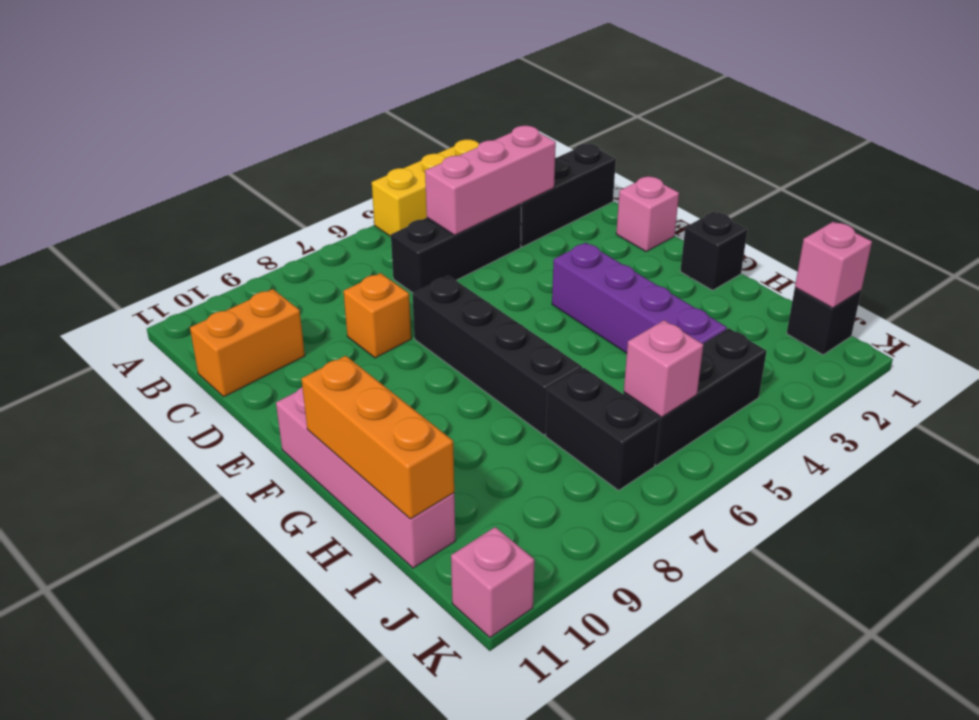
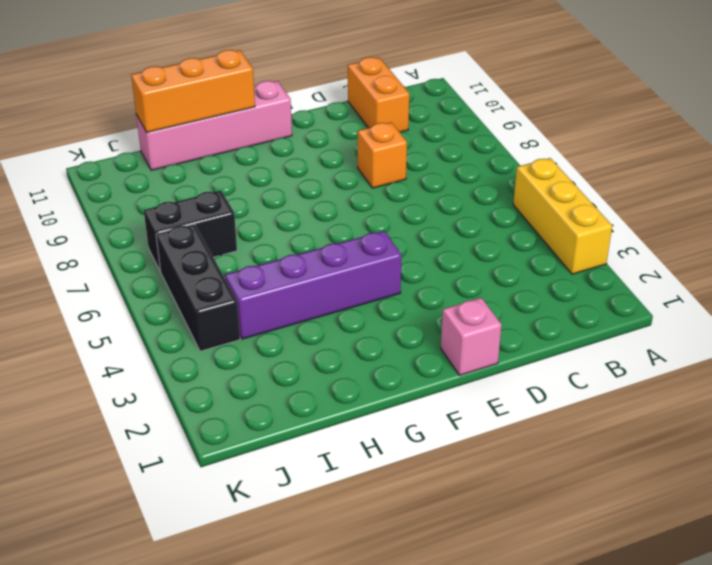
none -> black 1x3 brick [521,143,616,247]
none -> black 1x3 brick [391,204,521,293]
none -> black 1x4 brick [412,276,582,435]

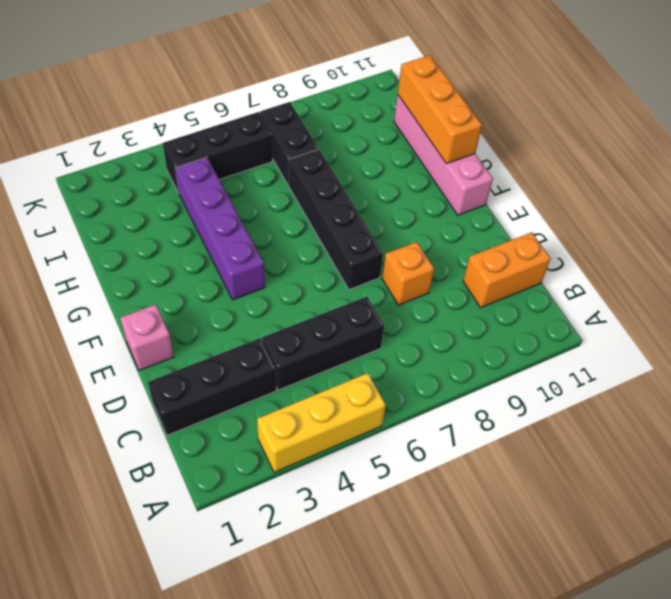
none -> black 1x1 brick [680,212,747,290]
none -> black 1x1 brick [787,288,861,355]
none -> pink 1x1 brick [451,527,535,638]

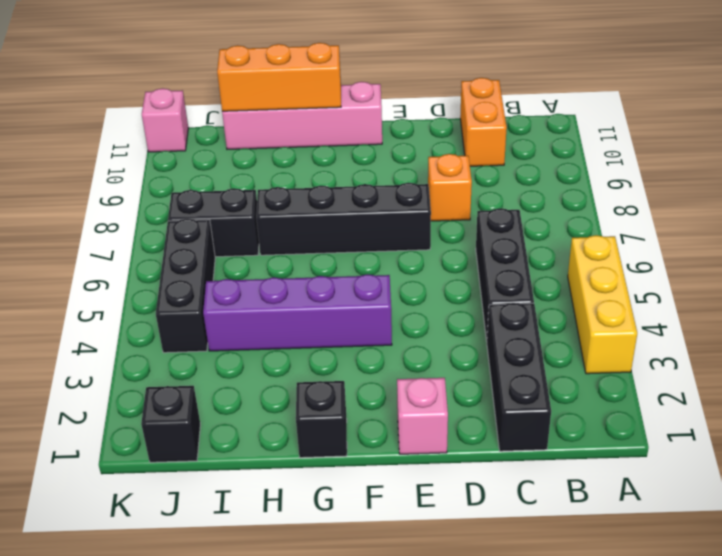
none -> pink 1x3 brick [425,126,556,235]
none -> pink 1x1 brick [795,222,872,308]
none -> pink 1x1 brick [624,320,703,417]

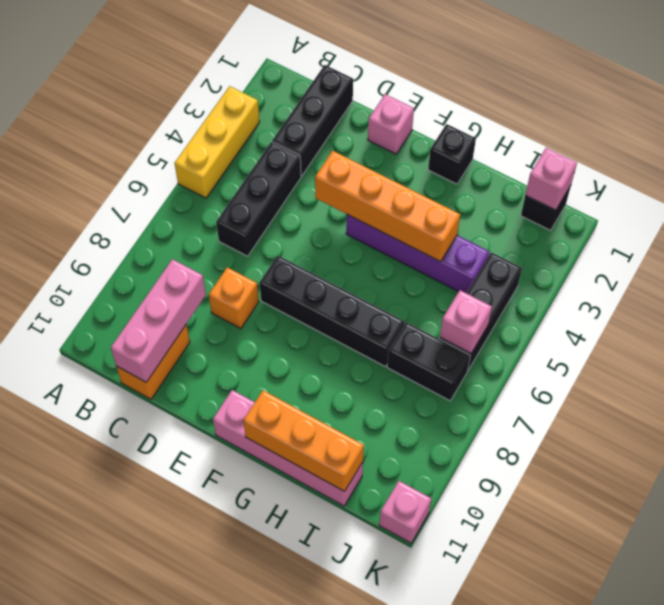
pink 1x3 brick [111,259,206,382] -> pink 1x3 brick moved to [425,126,556,235]
orange 1x4 brick [315,151,460,262] -> none

